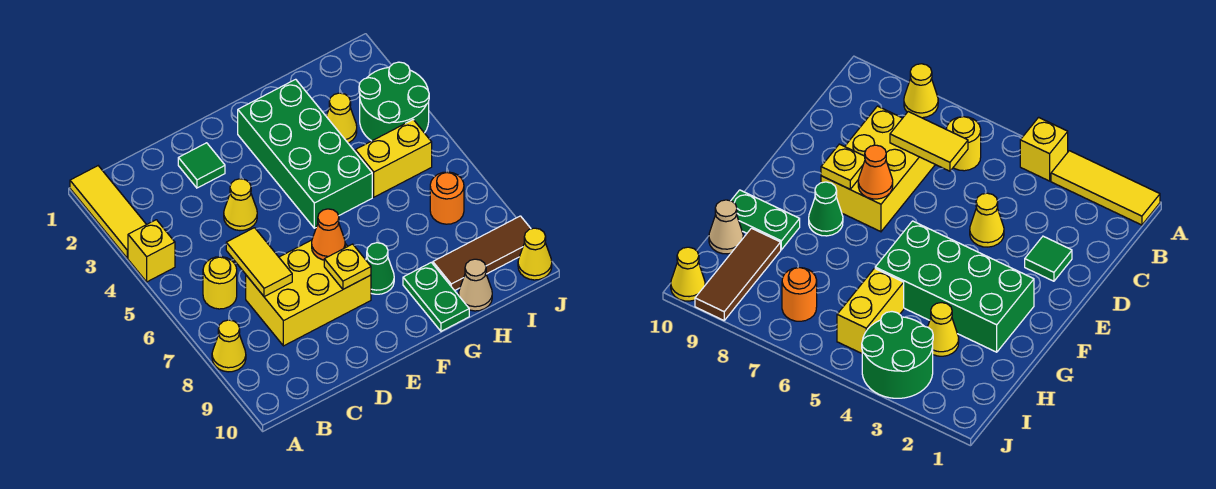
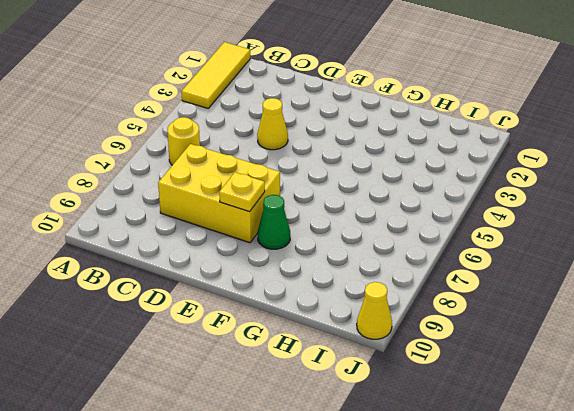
none -> yellow 1x1 brick [128,220,175,282]
none -> yellow 1x1 cone [212,320,246,372]
none -> green 1x1 tile [178,143,225,188]

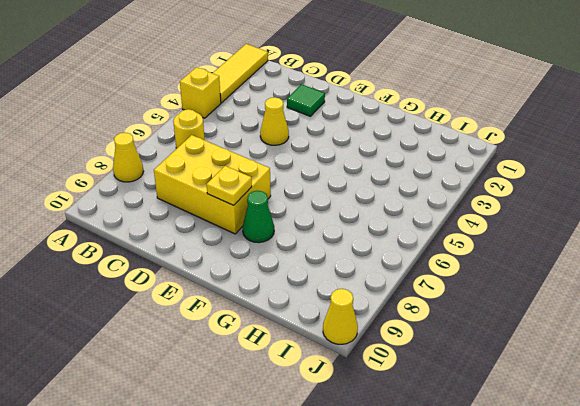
none -> green 2x4 brick [238,79,372,228]
none -> green 1x2 plate [403,262,469,331]
none -> yellow 1x1 cone [326,93,357,143]

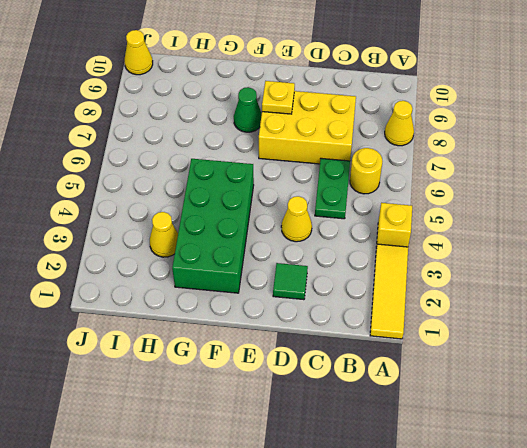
green 1x2 plate [315,158,350,219] -> green 1x2 plate moved to [403,262,469,331]
none -> yellow 1x2 brick [355,120,432,197]
none -> brown 1x3 tile [433,216,531,291]
none -> tan 1x1 cone [459,259,492,311]

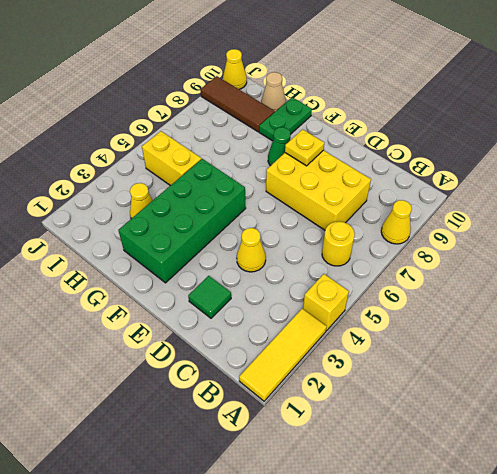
none -> green 2x2 round brick [359,62,429,141]
none -> orange 1x1 round brick [430,172,464,224]
none -> yellow 1x2 tile [226,228,292,297]

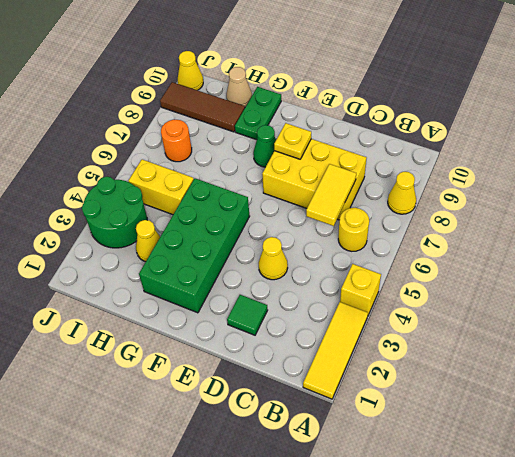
none -> orange 1x1 cone [312,209,345,260]

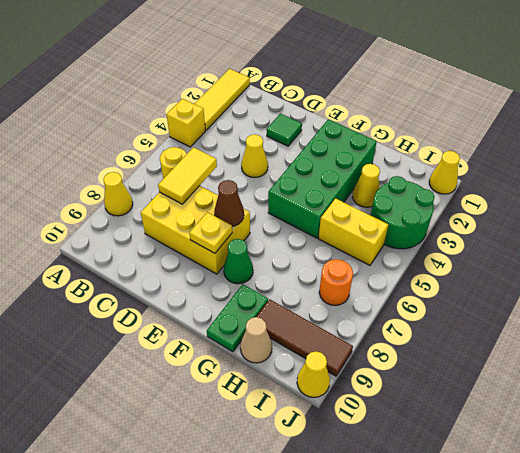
brown 1x1 cone [214,180,244,226] -> orange 1x1 cone [312,209,345,260]
yellow 1x1 cone [429,151,460,194] -> none

